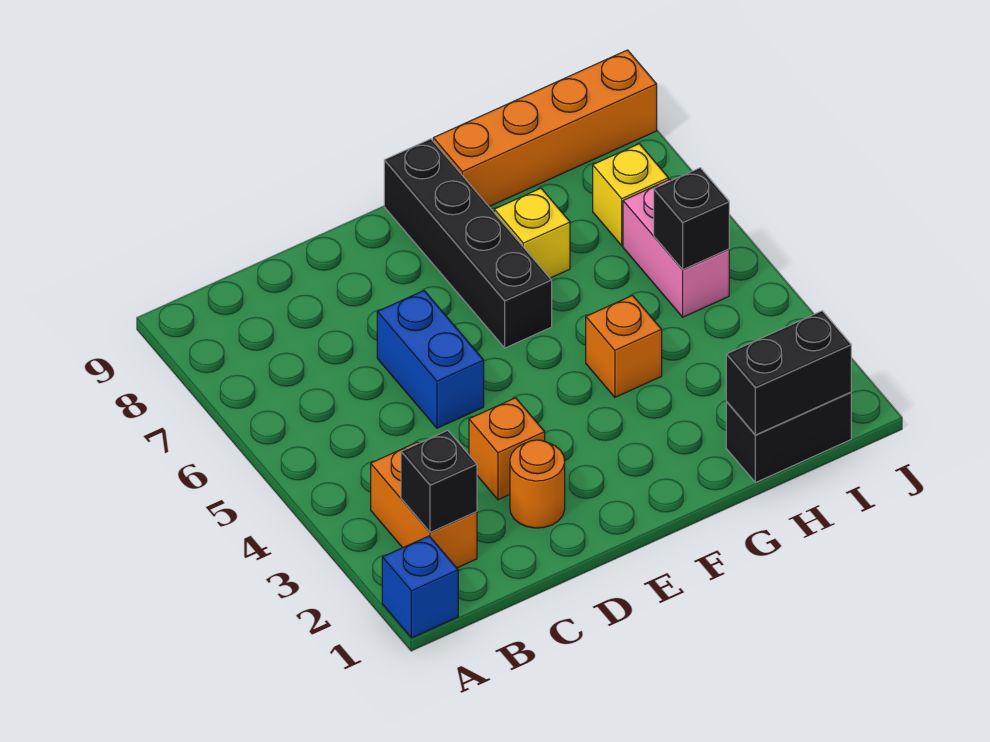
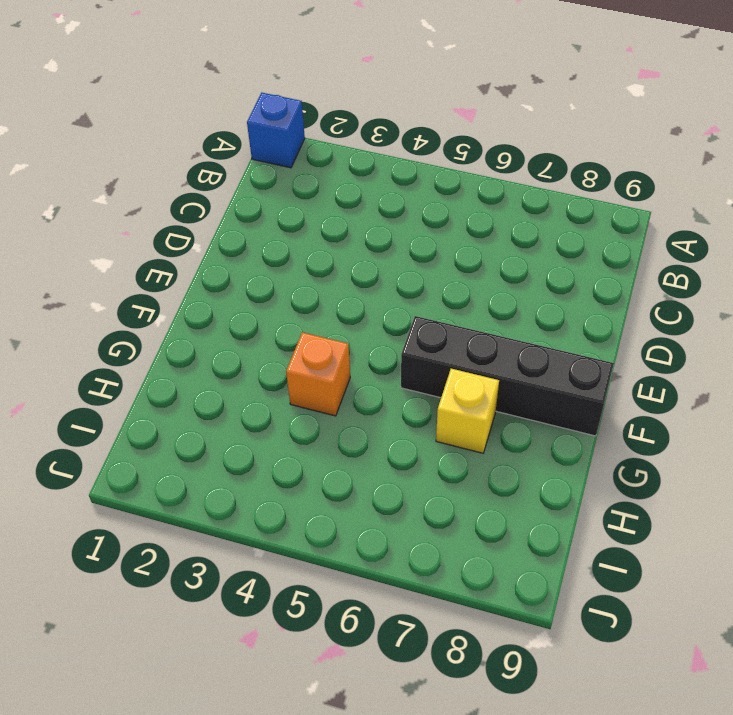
none -> orange 1x2 brick [371,442,477,568]
none -> orange 1x1 round brick [510,440,565,528]
none -> orange 1x1 brick [469,398,545,500]

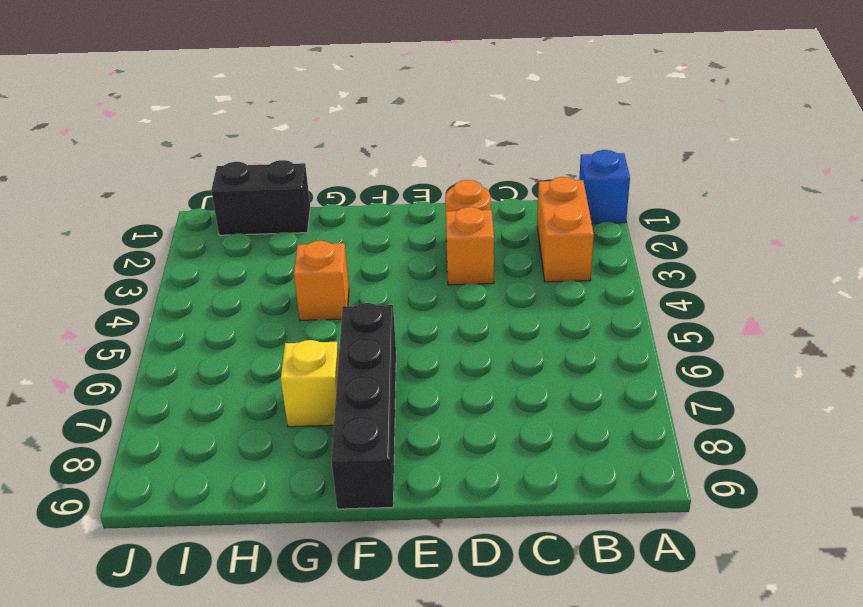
none -> blue 1x2 brick [377,291,484,428]
none -> orange 1x4 brick [433,50,657,207]
none -> pink 1x2 brick [623,180,729,317]

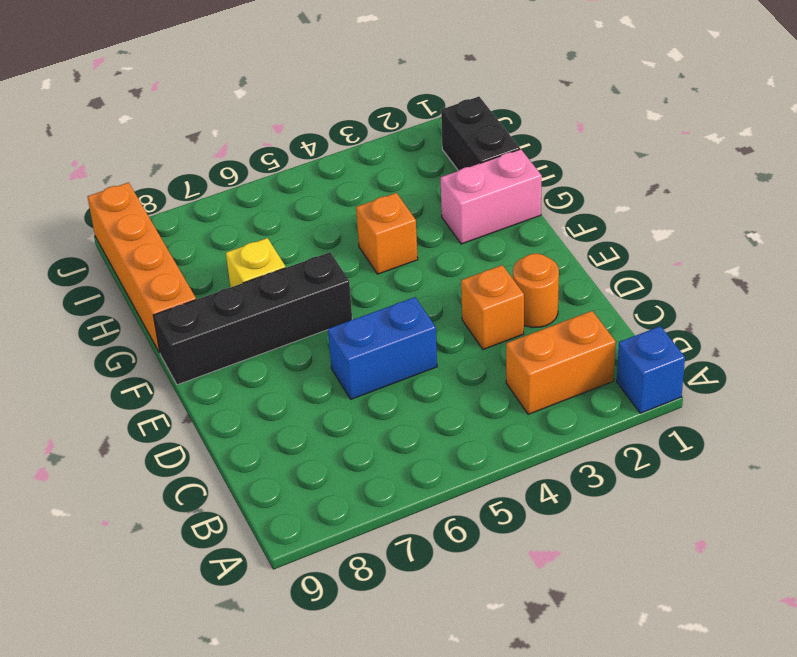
pink 1x2 brick [441,149,542,244] -> pink 1x2 brick moved to [623,180,729,317]
none -> yellow 1x1 brick [593,144,668,246]
none -> black 1x1 brick [401,430,477,532]
none -> black 1x2 brick [726,311,851,435]

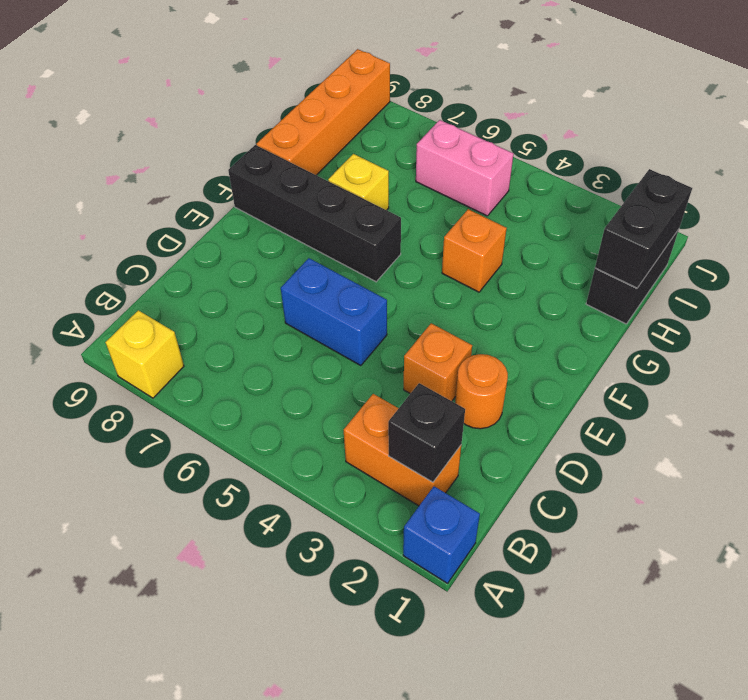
yellow 1x1 brick [106,310,184,398] -> yellow 1x1 brick moved to [593,144,668,246]
none -> black 1x1 brick [654,168,729,270]

